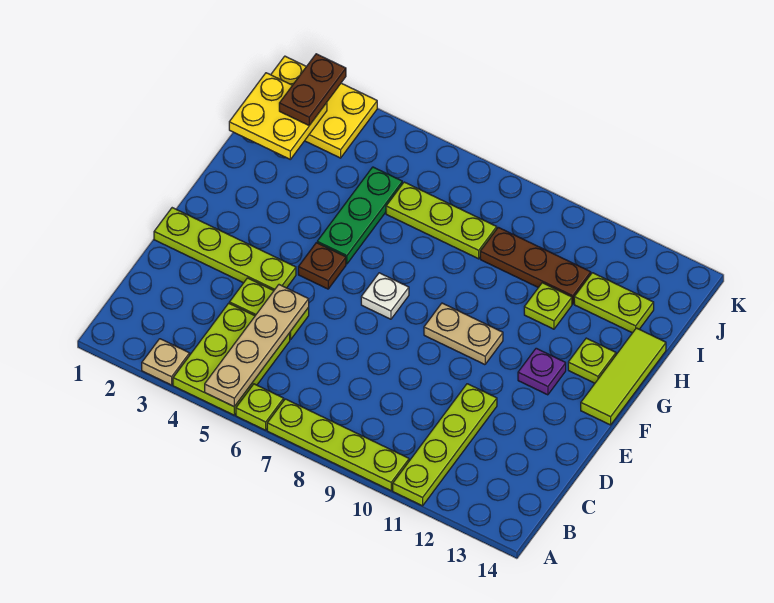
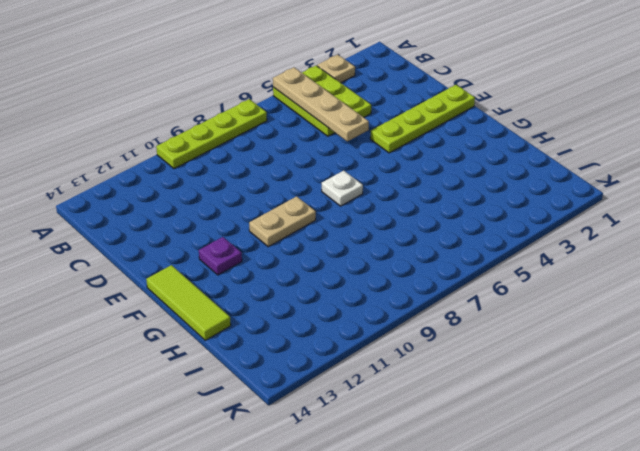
none -> lime 1x1 plate [236,384,284,430]
none -> lime 1x4 plate [393,384,497,506]
none -> lime 1x2 plate [229,278,309,340]

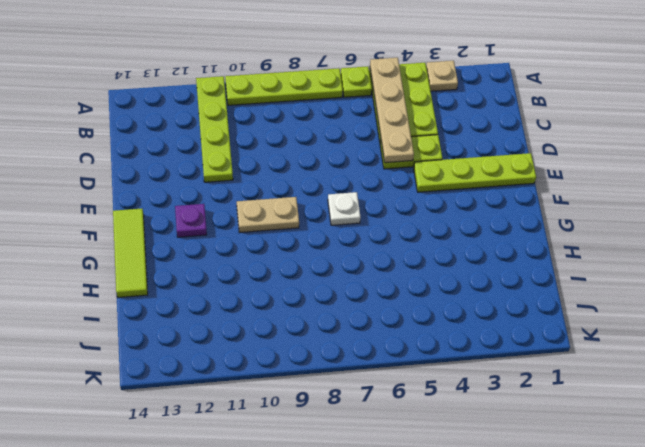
none -> brown 1x1 plate [298,243,346,289]
none -> green 1x3 plate [317,167,402,264]
none -> lime 1x1 plate [568,338,616,383]

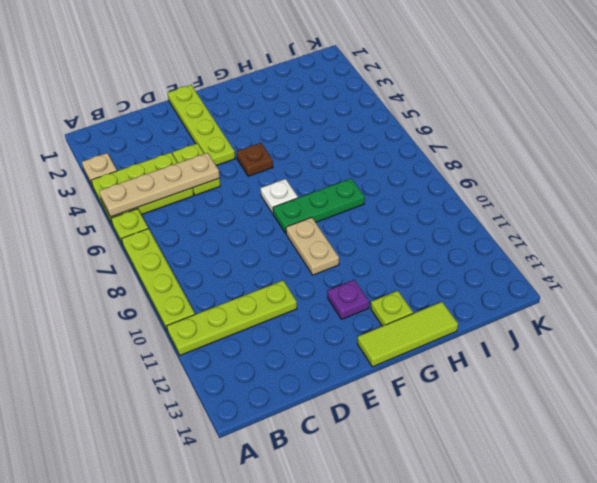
green 1x3 plate [273,179,365,233] -> green 1x3 plate moved to [317,167,402,264]
none -> lime 1x1 plate [524,283,572,329]
none -> lime 1x3 plate [386,182,497,259]
none -> brown 1x3 plate [480,227,591,304]

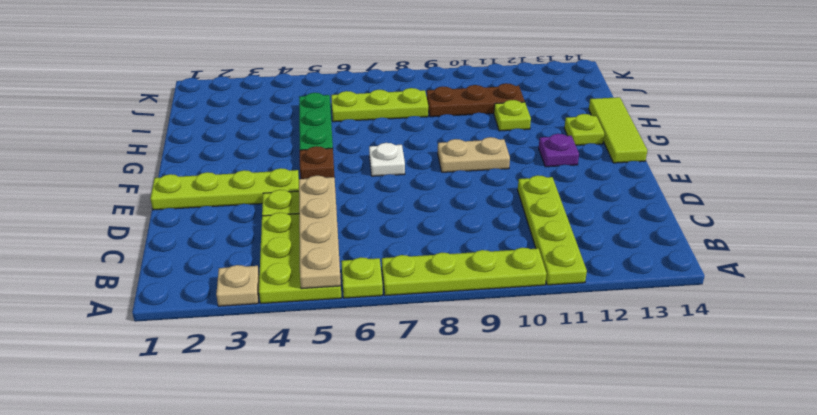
none -> lime 1x2 plate [574,273,654,333]
none -> yellow 2x3 plate [271,56,377,158]
none -> yellow 2x2 plate [229,73,327,159]

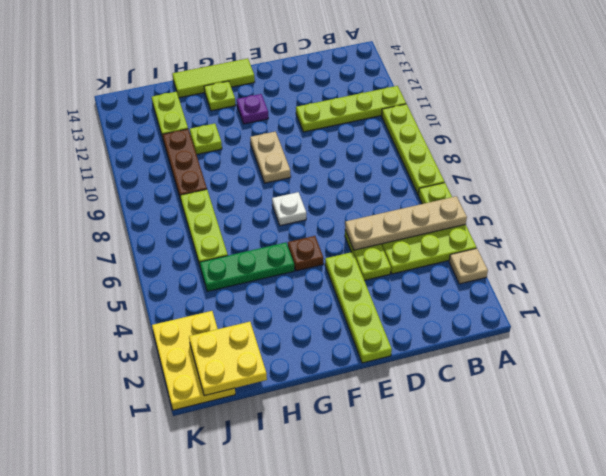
none -> brown 1x2 plate [279,54,346,125]

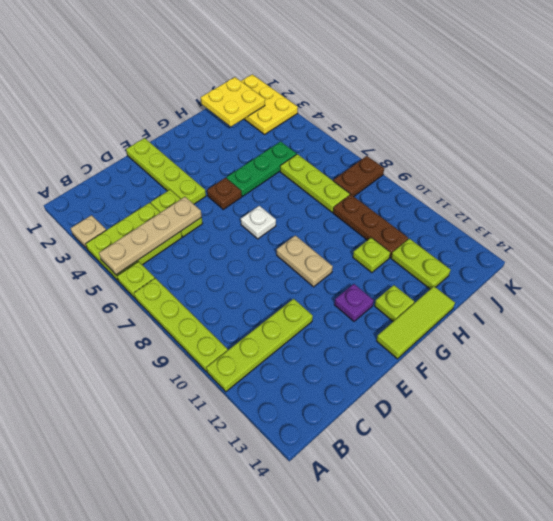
brown 1x2 plate [333,156,384,196] -> brown 1x2 plate moved to [279,54,346,125]

